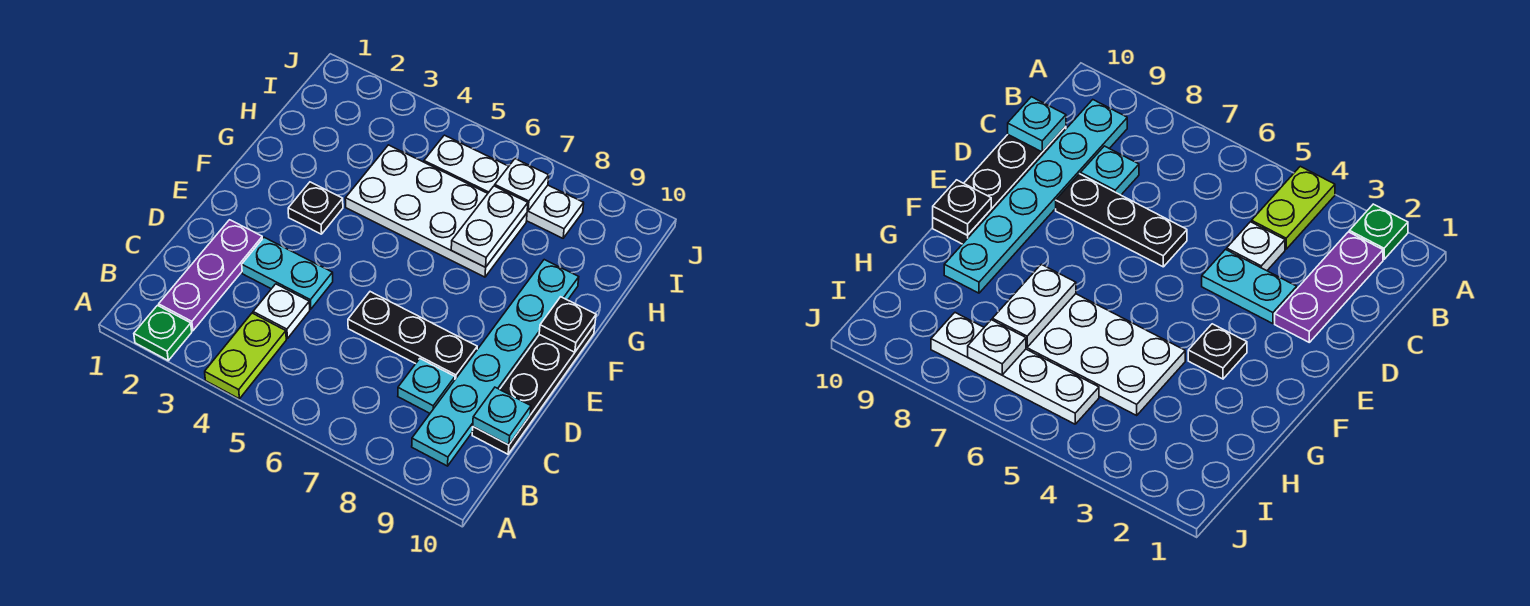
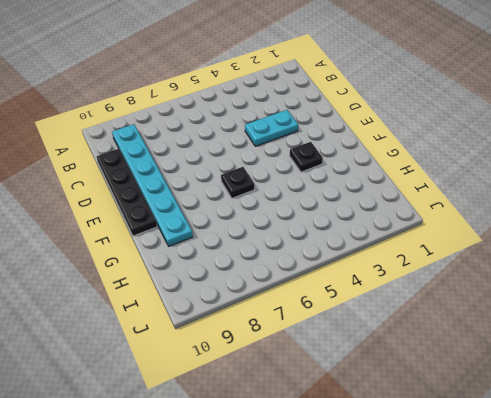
black 1x1 plate [221,167,254,198] -> black 1x1 plate moved to [539,297,596,352]
none -> green 1x1 plate [134,306,192,360]
none -> lime 1x2 plate [205,313,286,399]
none -> purple 1x3 plate [159,220,262,331]

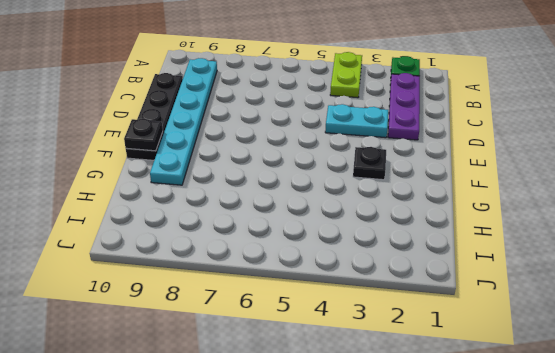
none -> white 1x1 plate [253,284,310,338]
none -> cyan 1x1 plate [398,359,455,413]
none -> black 1x3 plate [348,292,477,379]

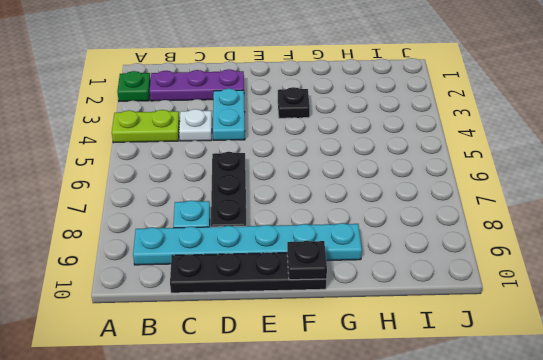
none -> white 2x4 plate [345,145,527,277]
none -> white 1x4 plate [424,135,584,238]
none -> cyan 1x1 plate [473,387,531,445]

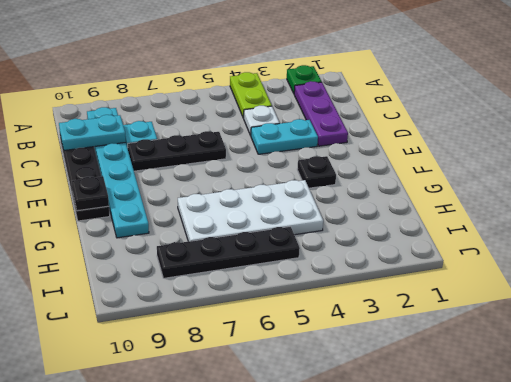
cyan 1x2 plate [59,115,126,150] -> cyan 1x1 plate [473,387,531,445]
black 1x4 plate [157,226,300,278] -> white 1x4 plate [424,135,584,238]
none -> white 1x2 plate [451,186,528,267]
none -> white 1x1 plate [495,159,549,211]

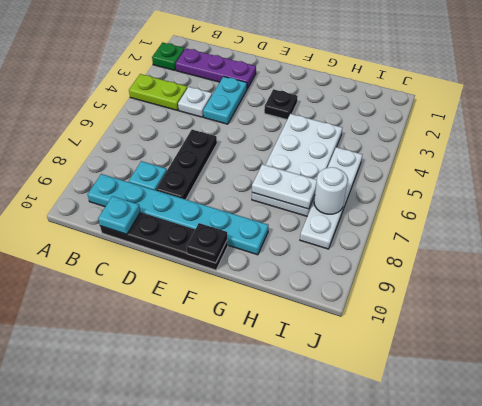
white 1x1 round brick [314,167,348,214] -> white 1x1 plate [495,159,549,211]

